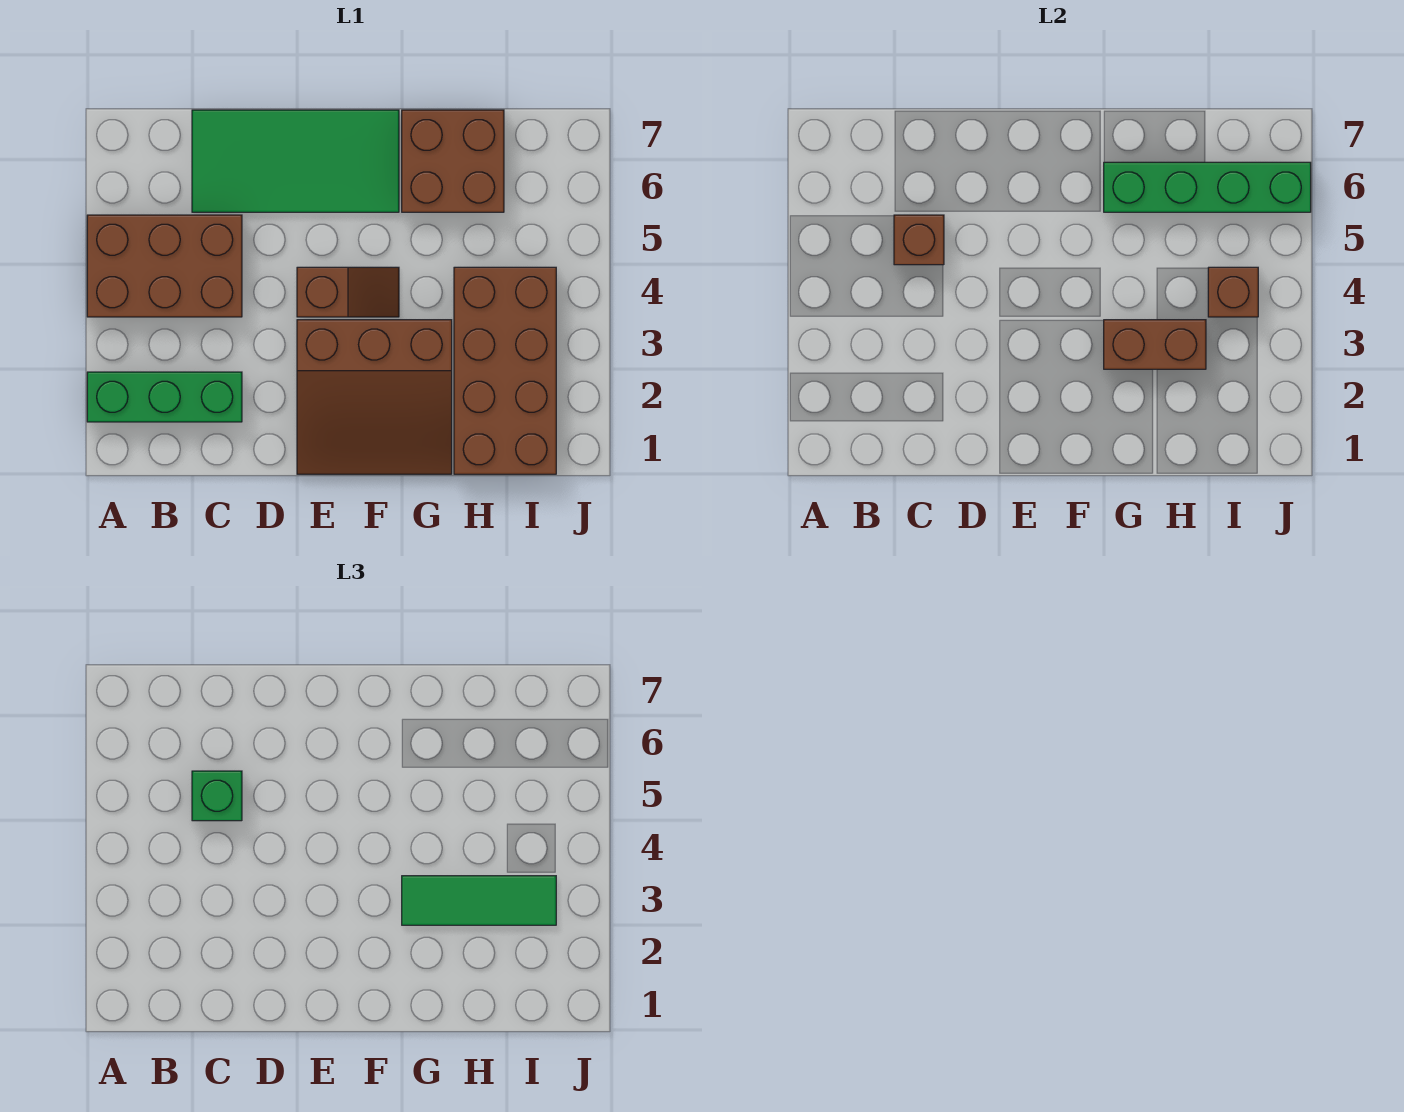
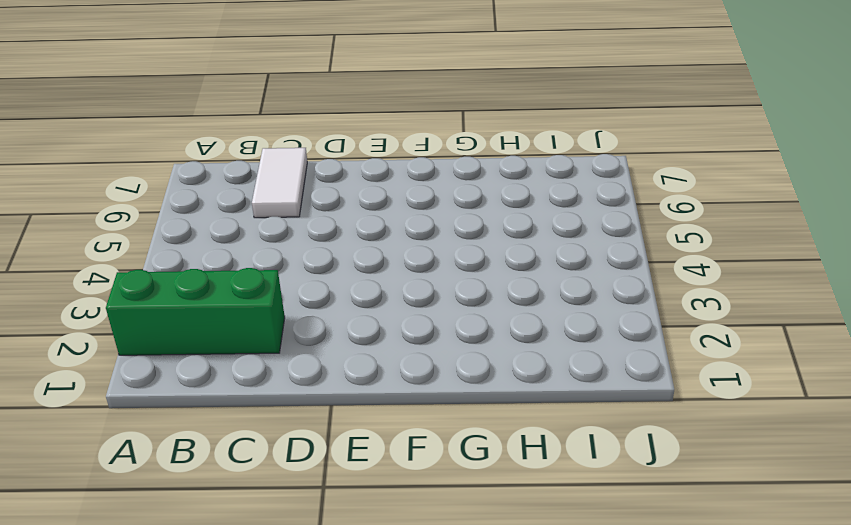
white 1x2 tile [252,148,307,218] -> green 2x4 tile [192,110,399,212]
none -> brown 2x3 brick [87,215,242,317]
none -> brown 3x3 slope [297,320,452,474]
none -> brown 1x2 slope [297,267,399,317]

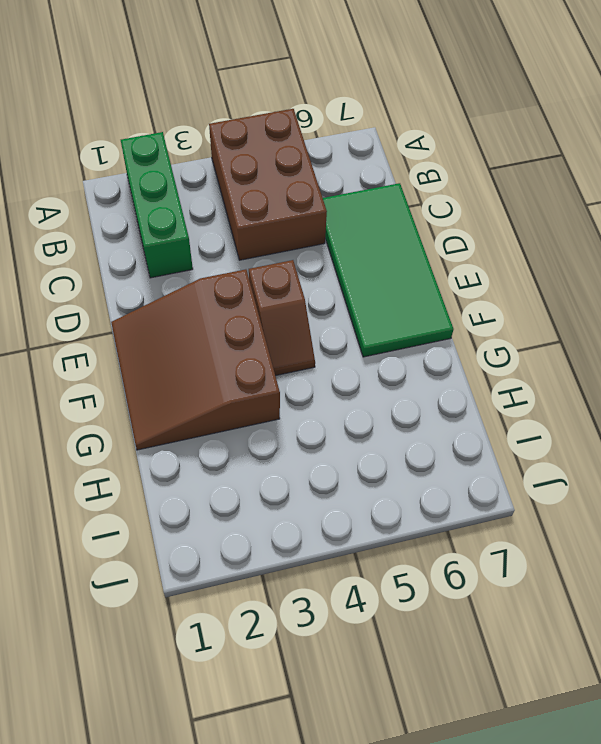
none -> brown 2x2 brick [402,110,504,212]
none -> brown 2x4 brick [454,267,556,474]
none -> brown 1x1 brick [894,215,944,265]

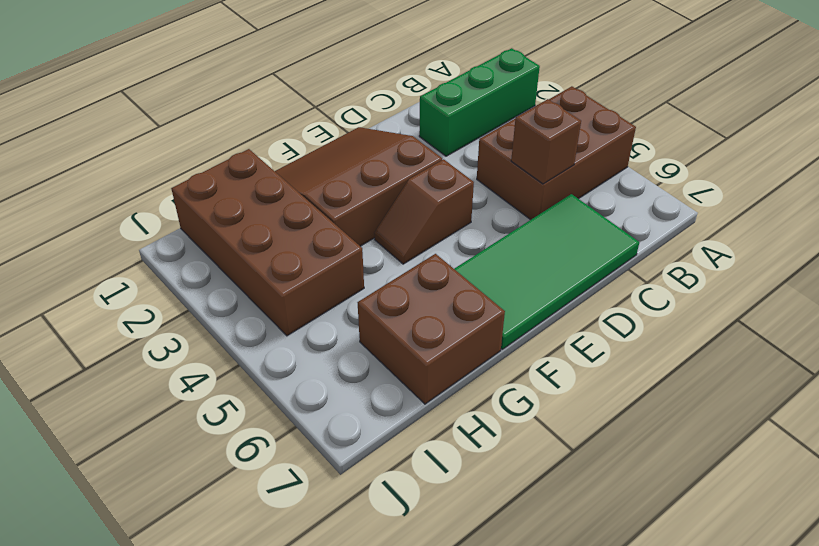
none -> brown 1x2 brick [1104,320,1206,369]
none -> green 1x4 brick [1104,162,1311,212]
none -> brown 1x1 brick [1208,267,1258,317]

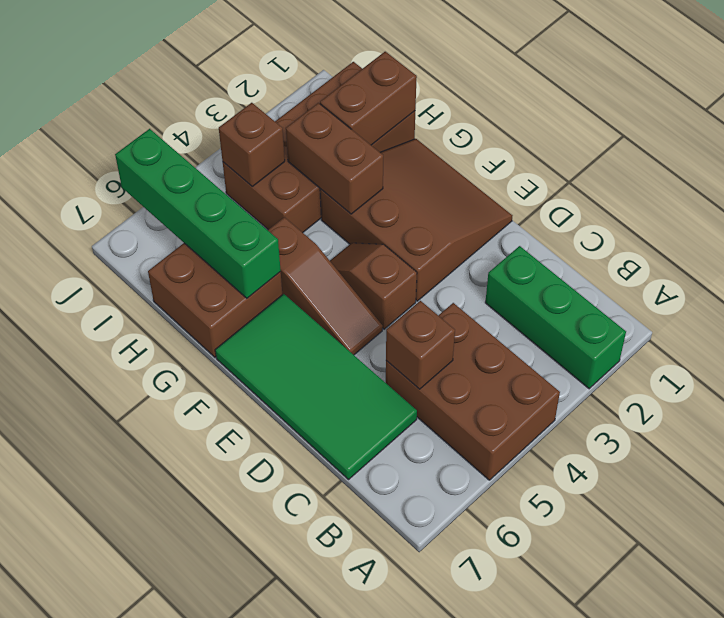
brown 1x3 slope [268,217,383,355] -> none
brown 1x2 brick [320,52,417,145] -> none
none -> green 1x1 brick [192,771,242,821]
none -> green 1x3 tile [402,876,556,925]

